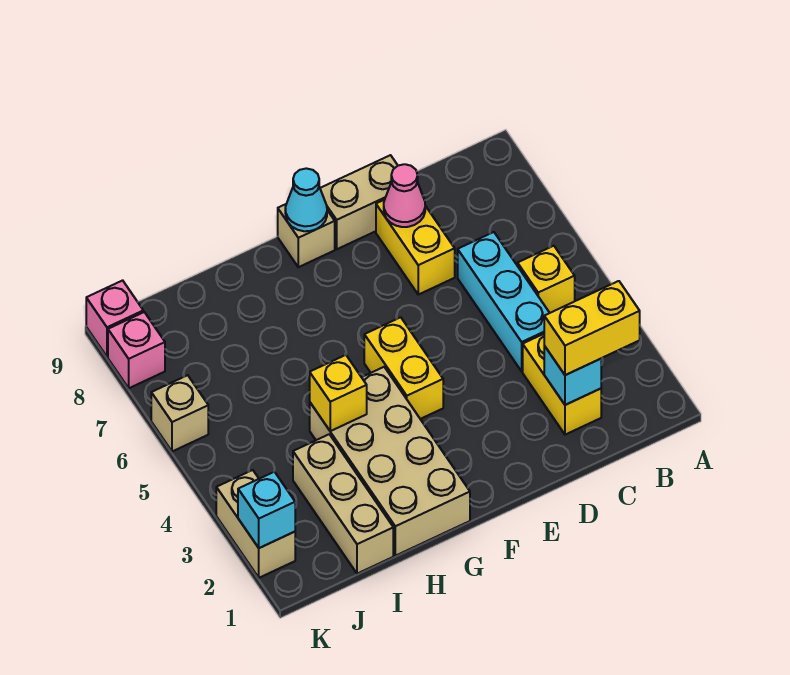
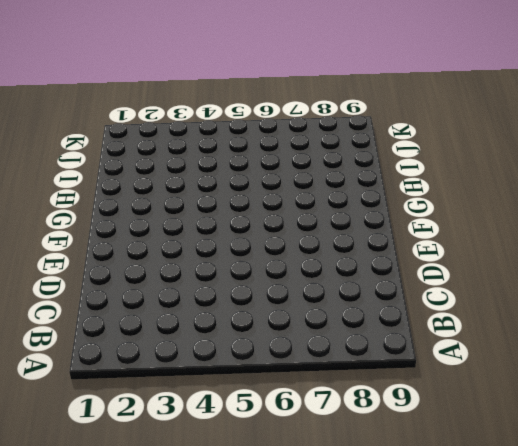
none -> yellow 1x1 brick [518,246,575,313]
none -> yellow 1x2 brick [523,334,601,435]
none -> cyan 1x3 brick [458,232,549,371]

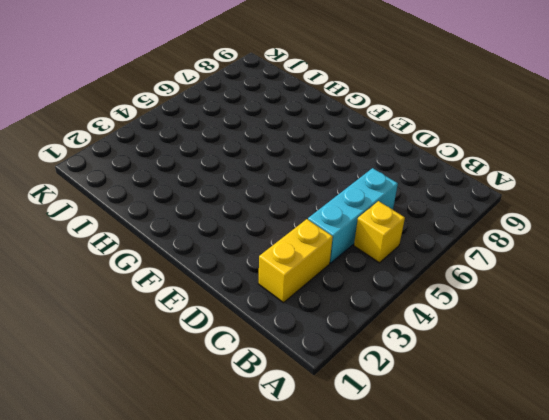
none -> yellow 1x2 brick [376,200,455,295]
none -> tan 1x2 brick [320,155,398,249]
none -> yellow 1x2 brick [364,317,443,419]

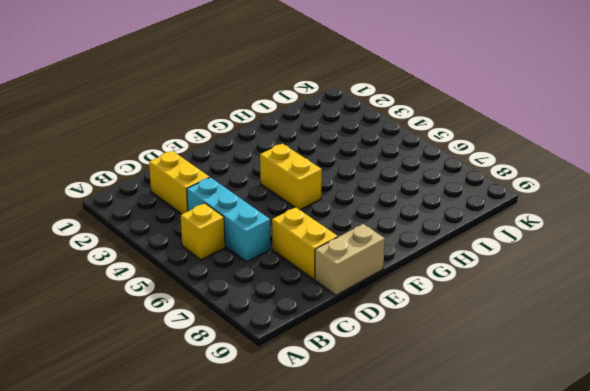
none -> tan 1x1 brick [278,204,335,267]
none -> tan 2x4 brick [310,367,470,556]
none -> tan 1x3 brick [293,434,393,574]

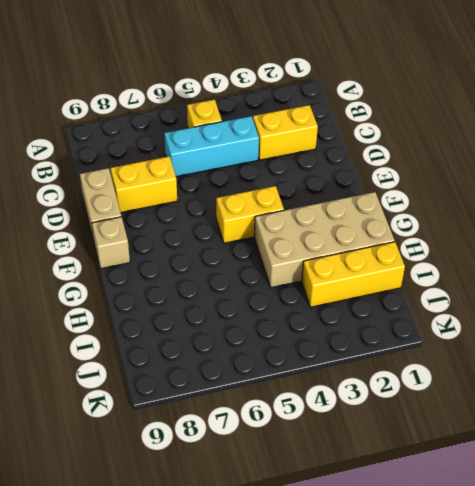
yellow 1x3 brick [302,242,405,307] -> tan 1x3 brick [293,434,393,574]
none -> tan 1x2 brick [216,470,295,578]
none -> tan 1x1 brick [151,375,208,452]
none -> pink 1x1 brick [108,312,165,388]

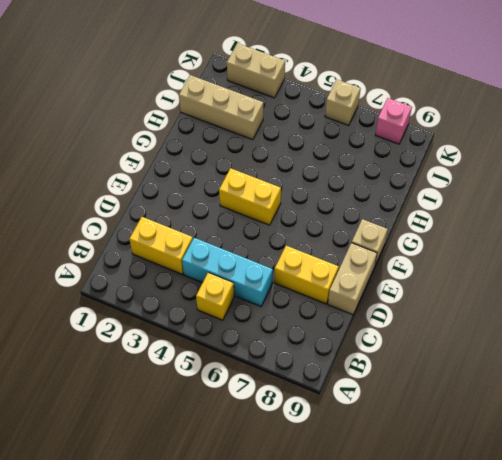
none -> tan 2x4 brick [310,367,470,556]
none -> pink 1x1 brick [86,280,143,357]
none -> cyan 1x1 brick [544,346,601,405]

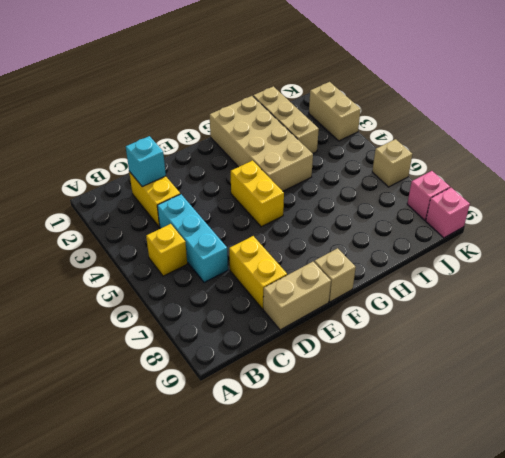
none -> pink 1x1 cone [384,164,425,227]
none -> cyan 1x1 cone [285,168,327,231]
none -> yellow 1x1 brick [310,355,367,431]

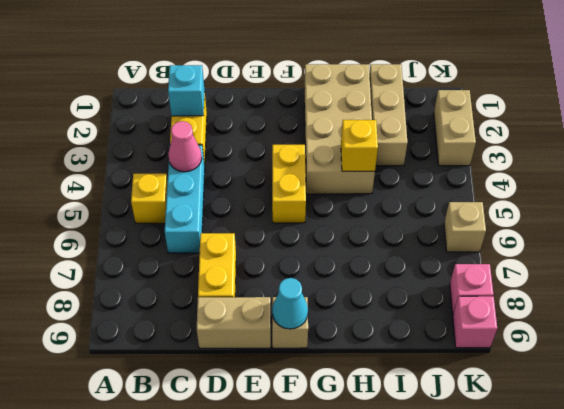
pink 1x1 cone [168,121,202,172] -> pink 1x1 cone moved to [384,164,425,227]
none -> cyan 1x1 brick [238,472,295,548]
none -> yellow 1x2 brick [544,281,640,375]

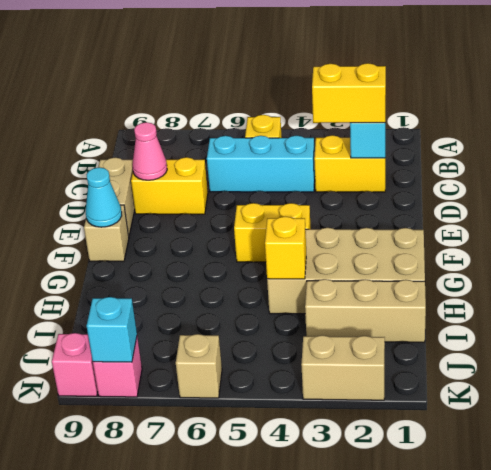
yellow 1x2 brick [312,63,386,123] -> yellow 1x2 brick turned to [544,281,640,375]
cyan 1x1 brick [87,297,137,362] -> cyan 1x1 brick moved to [238,472,295,548]

